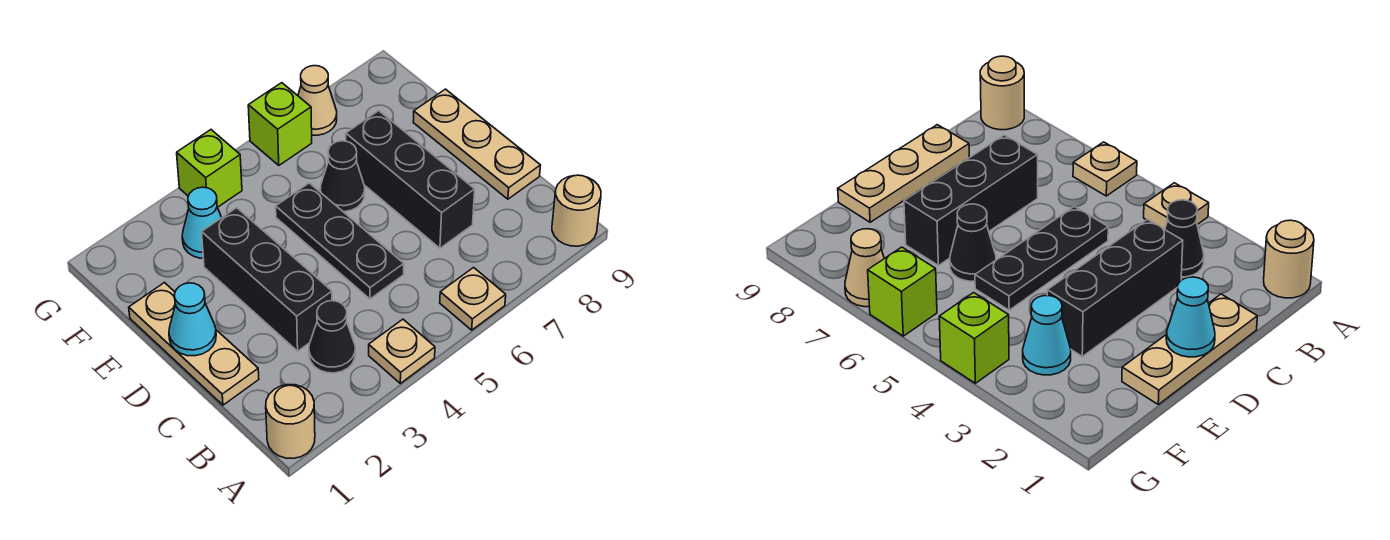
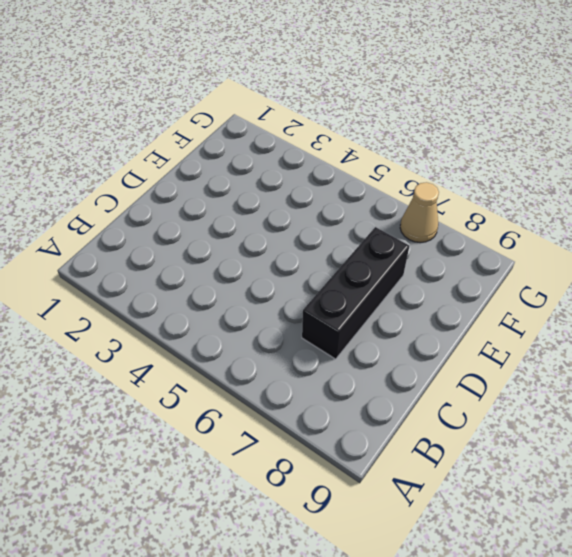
none -> tan 1x1 round brick [266,385,315,458]
none -> tan 1x1 plate [369,319,435,383]
none -> tan 1x1 plate [440,268,506,330]

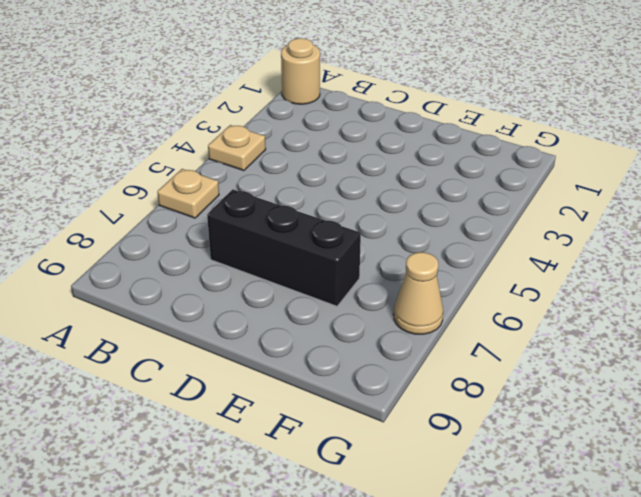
none -> tan 1x1 round brick [552,175,601,246]
none -> black 1x1 cone [309,301,355,373]
none -> tan 1x3 plate [129,283,259,405]

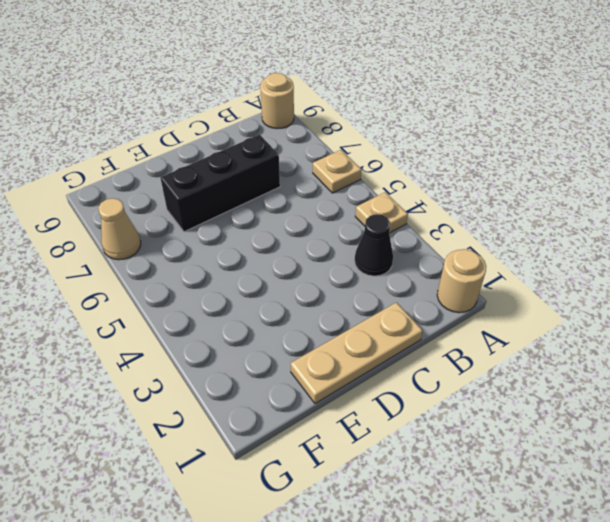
none -> black 1x3 brick [202,208,332,351]
none -> black 1x3 plate [276,183,404,299]
none -> tan 1x3 plate [413,89,541,199]

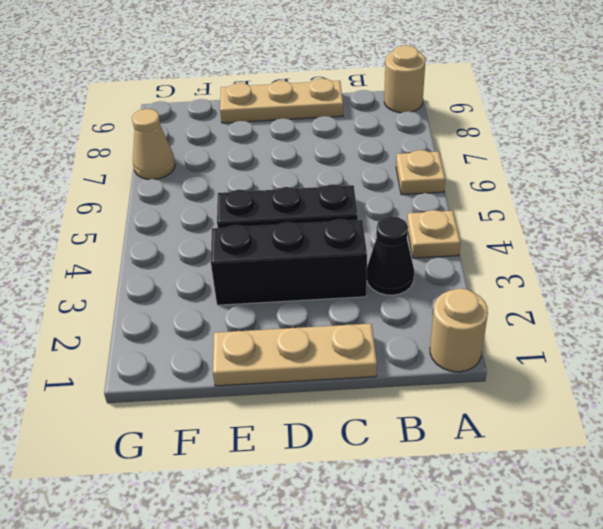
none -> black 1x3 brick [346,111,475,248]
none -> black 1x1 cone [320,141,365,212]
none -> cyan 1x1 cone [182,187,222,258]

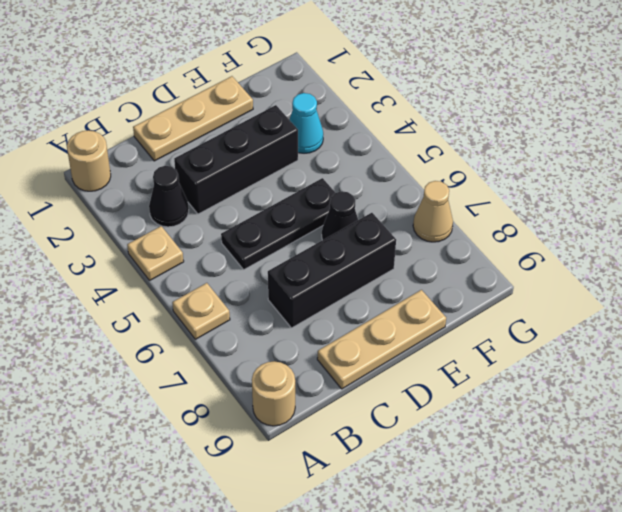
none -> lime 1x1 brick [177,130,242,207]
none -> lime 1x1 brick [248,83,312,165]
none -> cyan 1x1 cone [169,283,216,356]

